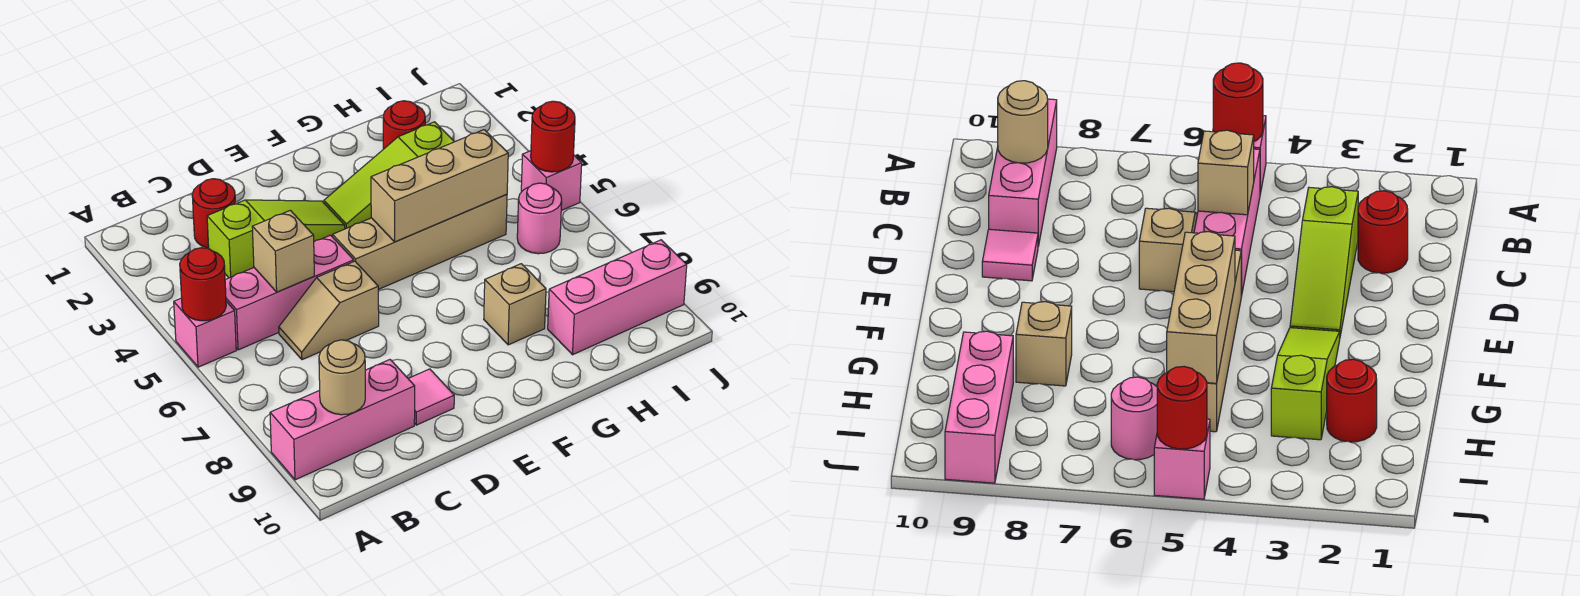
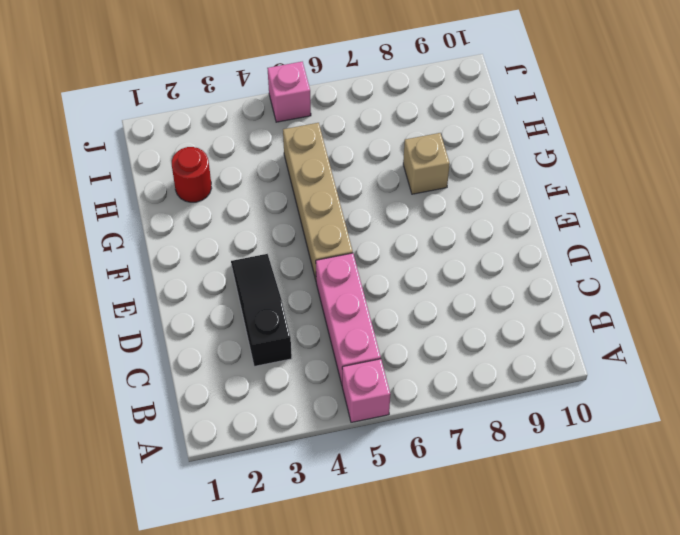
black 1x3 slope [231,254,292,366] -> lime 1x3 slope [207,200,345,278]
none -> pink 1x3 brick [270,360,415,480]
none -> red 1x1 round brick [192,179,236,248]
none -> tan 1x2 slope [279,261,379,360]

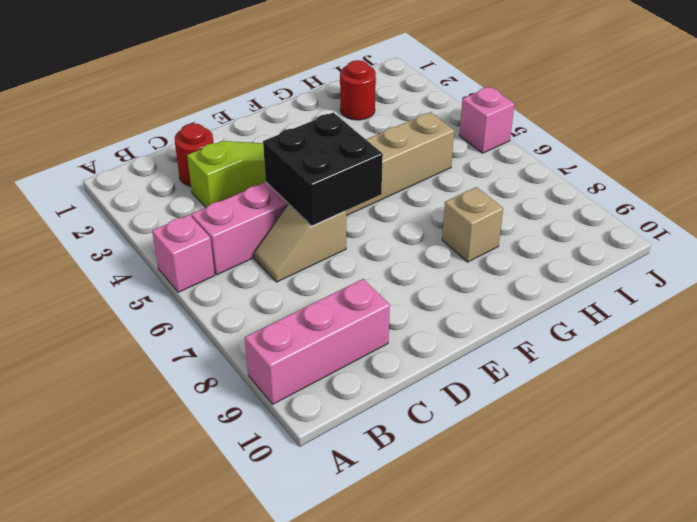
black 2x2 brick [263,113,383,226] -> none
none -> pink 1x1 tile [408,369,454,425]
none -> lime 1x3 slope [324,122,454,229]
none -> pink 1x3 brick [548,240,687,355]

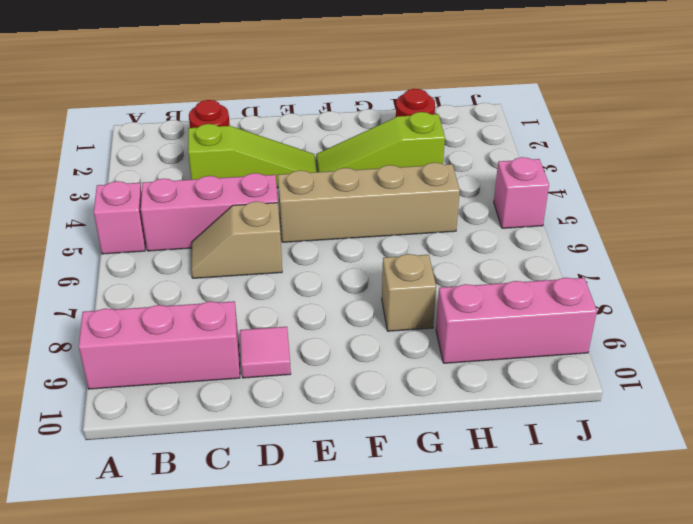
none -> pink 1x1 round brick [517,183,562,254]
none -> red 1x1 round brick [180,248,226,321]
none -> tan 1x1 round brick [319,340,365,415]

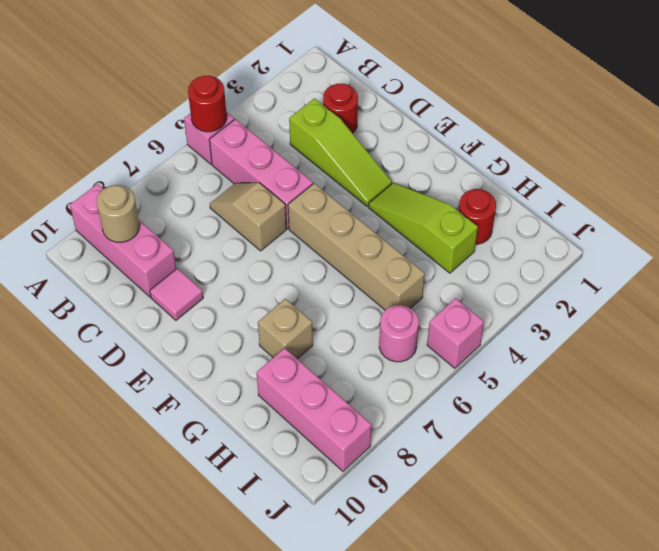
none -> tan 1x1 brick [252,210,314,292]
none -> tan 1x3 brick [371,130,508,242]
none -> red 1x1 round brick [531,101,575,172]

